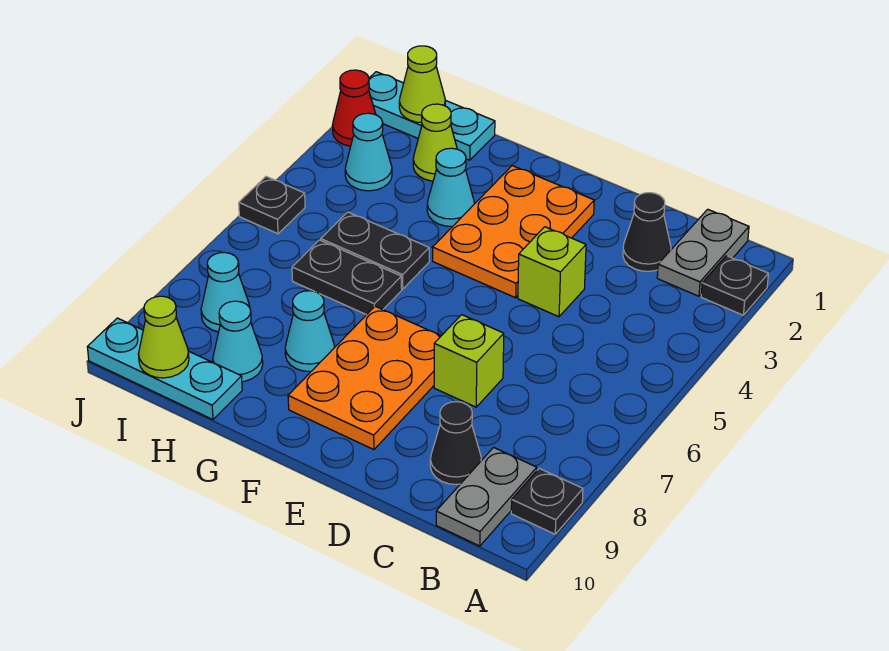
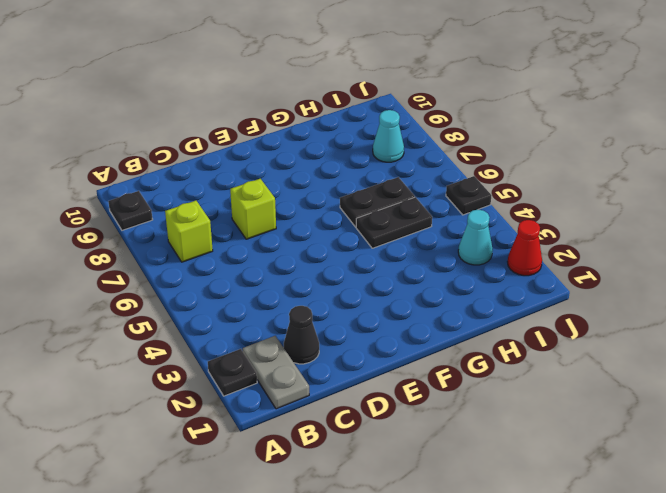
lime 1x1 brick [165,201,213,262] -> lime 1x1 brick moved to [518,227,586,317]
none -> grey 1x2 plate [436,447,537,546]
none -> black 1x1 cone [430,402,481,485]
none -> orange 2x3 plate [433,166,594,298]

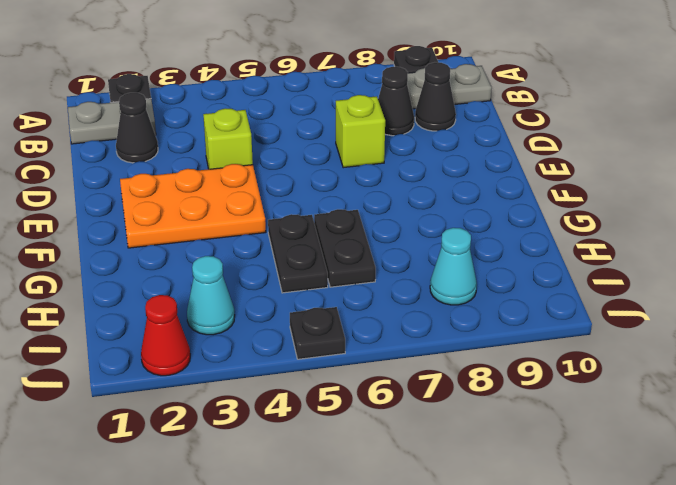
black 1x1 cone [378,67,414,136] -> none
none -> orange 2x3 plate [288,306,441,450]
none -> cyan 1x1 cone [427,148,474,226]
none -> cyan 1x1 cone [285,291,335,372]

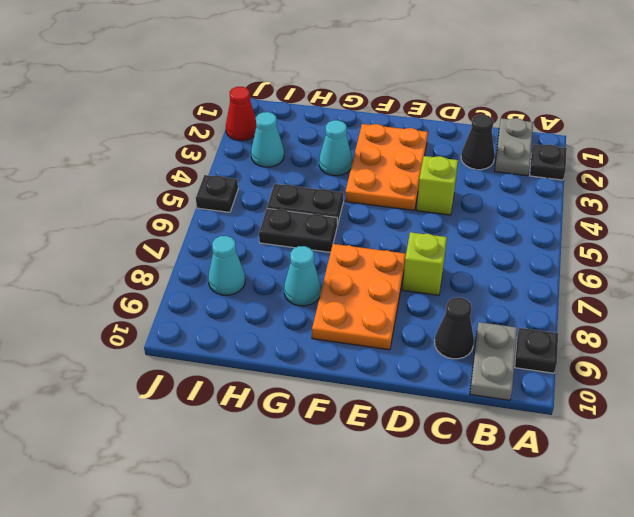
none -> cyan 1x3 plate [369,72,495,160]
none -> lime 1x1 cone [413,104,457,181]
none -> cyan 1x1 cone [213,301,263,382]

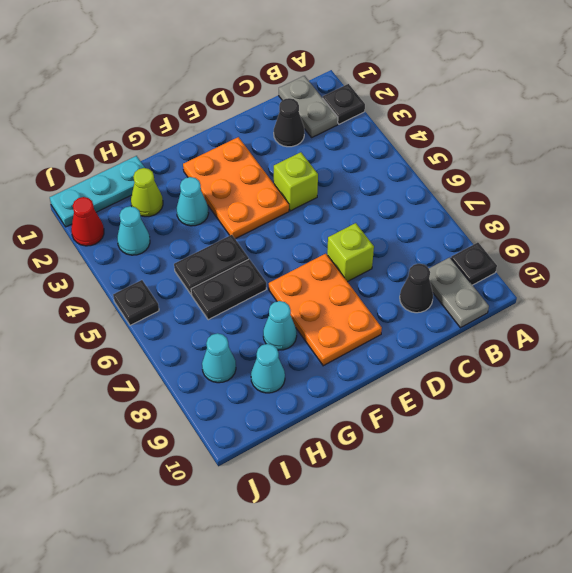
none -> cyan 1x3 plate [87,318,242,420]
none -> lime 1x1 cone [399,46,445,122]
none -> lime 1x1 cone [139,296,189,378]

